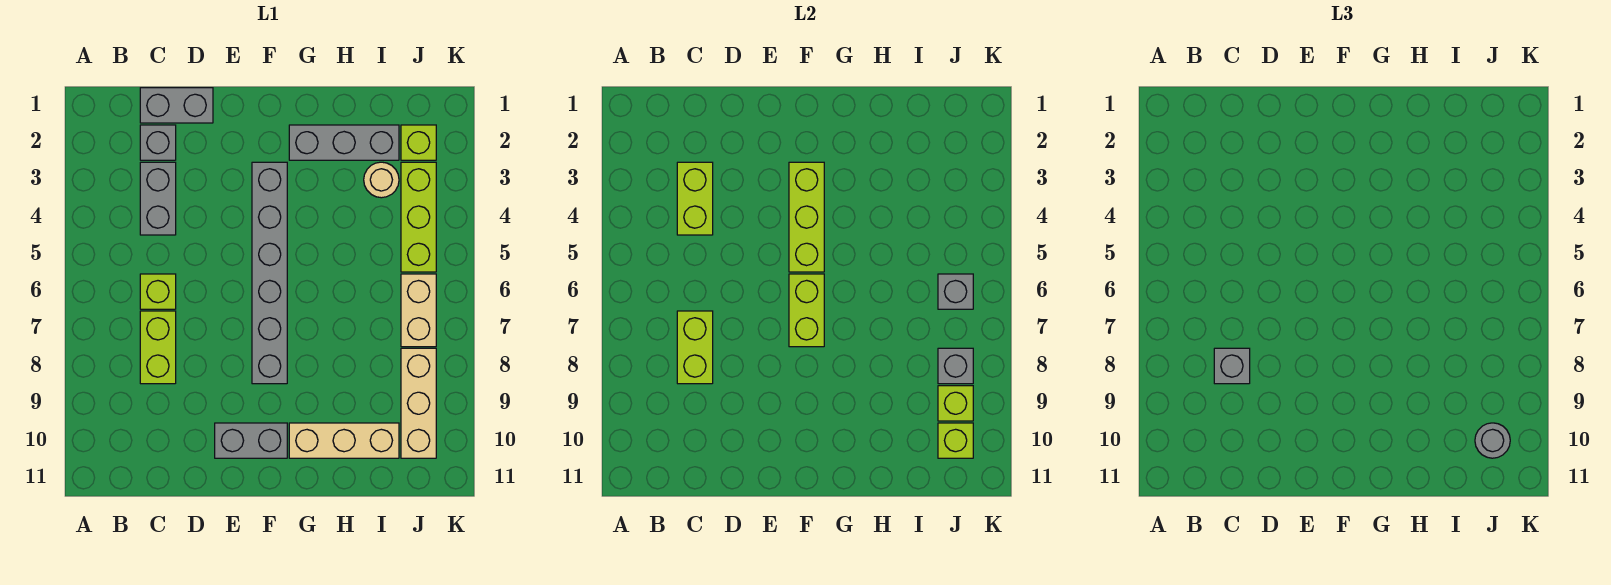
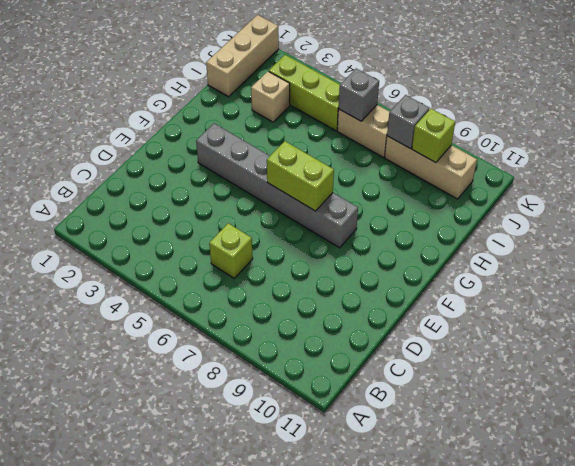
tan 1x3 brick [206,15,279,97] -> tan 1x3 brick moved to [289,423,399,458]
tan 1x1 brick [251,71,290,122] -> tan 1x1 round brick [364,162,399,198]
none -> grey 1x2 brick [140,88,213,123]
none -> grey 1x1 brick [140,125,176,160]
none -> grey 1x2 brick [140,162,176,235]

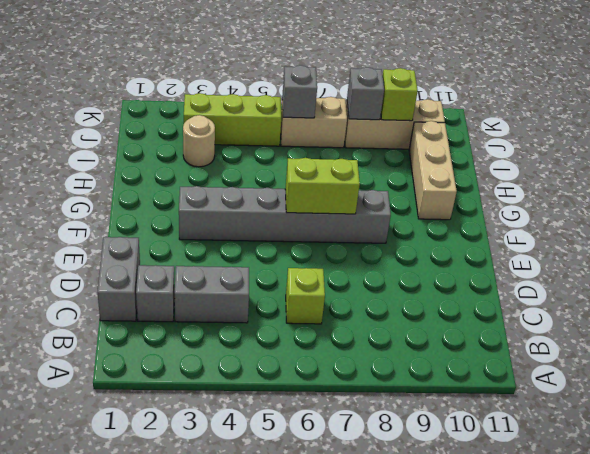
none -> lime 1x2 brick [140,311,176,384]
none -> grey 1x2 brick [215,423,287,458]
none -> grey 1x3 brick [289,125,399,160]

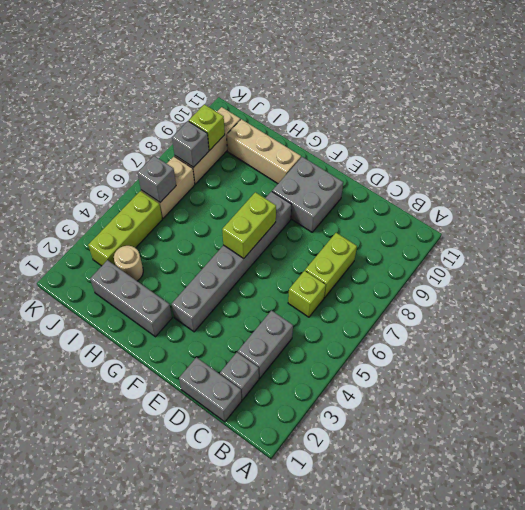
grey 2x2 brick [272,157,343,232] -> grey 1x2 brick [215,423,287,458]
none -> lime 1x1 brick [401,125,436,160]
none -> lime 1x2 brick [677,162,713,235]
none -> lime 1x2 brick [677,311,713,384]

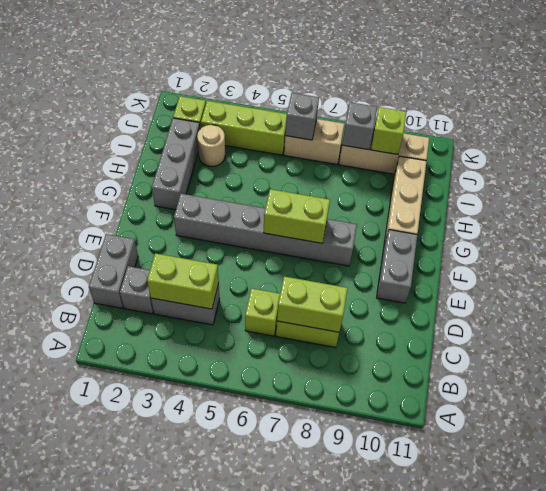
none -> lime 1x3 brick [789,162,824,272]
none -> lime 1x1 brick [938,423,973,458]
none -> grey 1x1 brick [1214,348,1250,384]

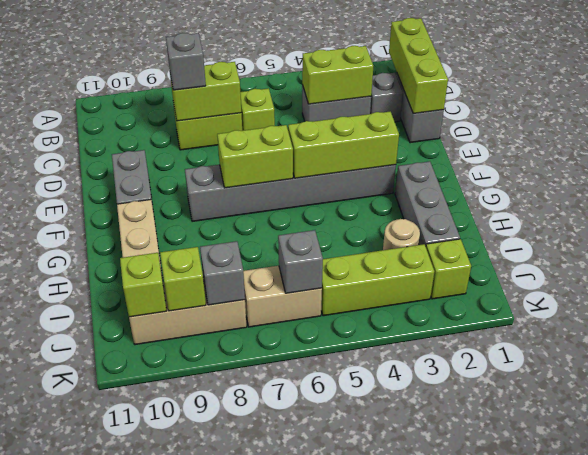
lime 1x3 brick [389,18,448,114] -> none
none -> grey 1x1 round brick [1475,423,1510,458]

